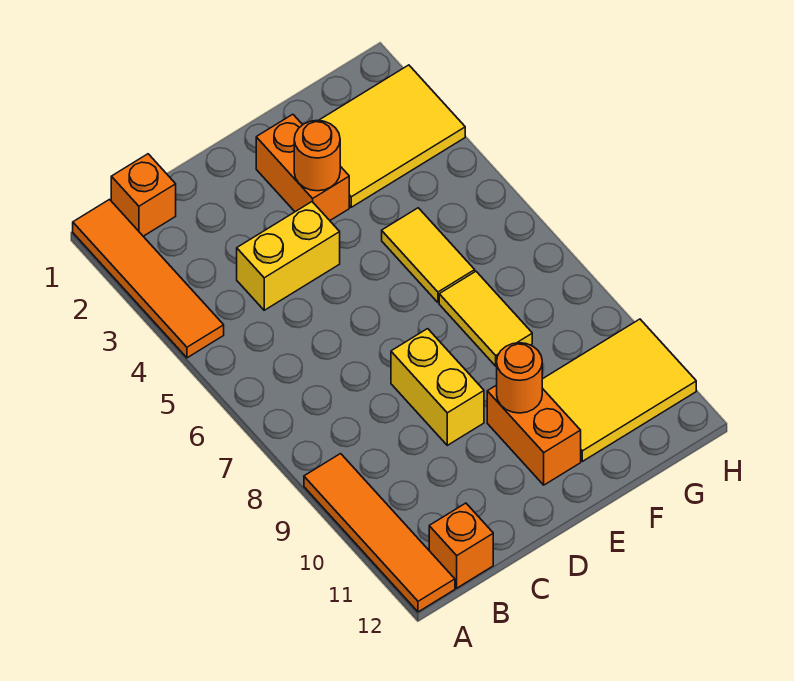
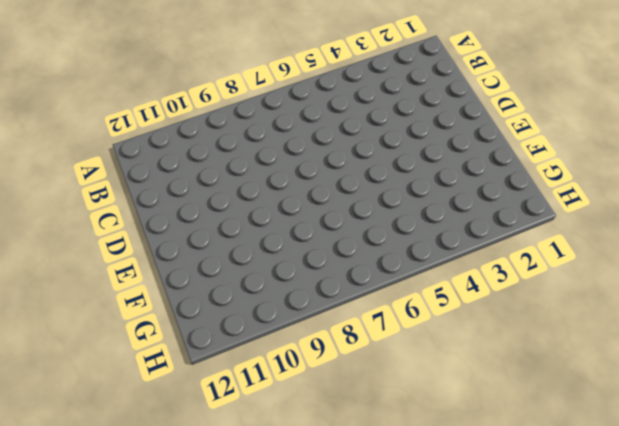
none -> orange 1x4 tile [73,200,224,358]
none -> orange 1x4 tile [304,454,455,612]
none -> orange 1x1 brick [111,154,176,236]

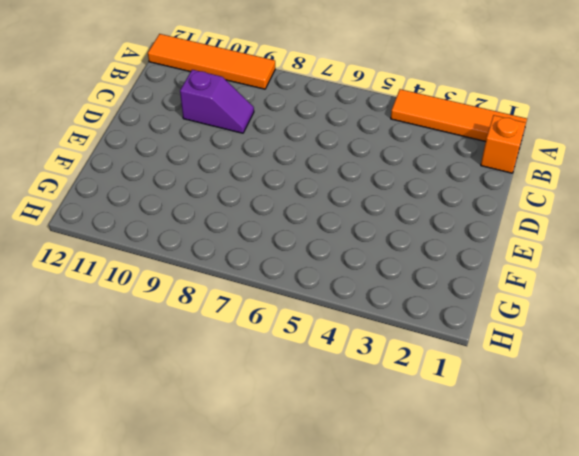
purple 1x2 slope [180,70,254,133] -> none
none -> orange 1x1 brick [429,503,493,588]
none -> yellow 1x2 brick [237,202,340,310]
none -> yellow 1x2 brick [391,329,484,445]

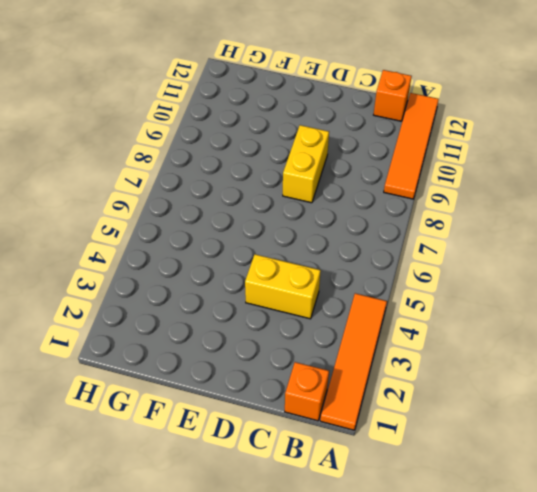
none -> orange 1x2 brick [256,114,349,220]
none -> orange 1x2 brick [487,385,581,485]
none -> yellow 2x3 tile [319,65,465,207]

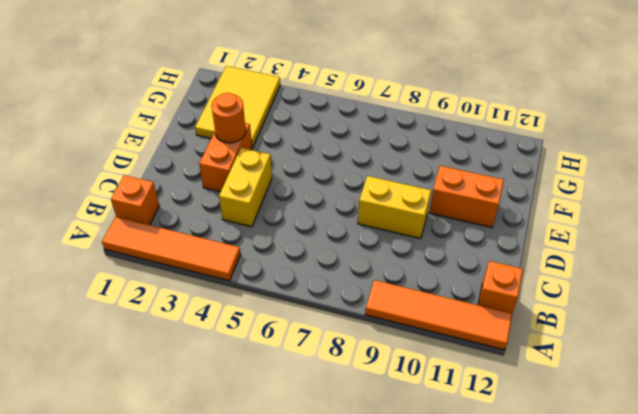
orange 1x2 brick [199,123,252,192] -> orange 1x2 brick turned to [256,114,349,220]
none -> yellow 1x2 tile [382,208,475,303]
none -> yellow 1x2 tile [439,271,532,366]
none -> yellow 2x3 tile [542,319,696,461]

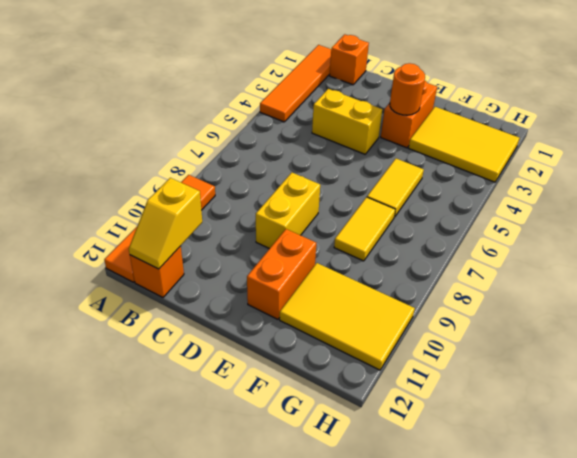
yellow 1x2 slope [129,178,202,269] -> none
none -> orange 1x1 round brick [497,343,542,413]

